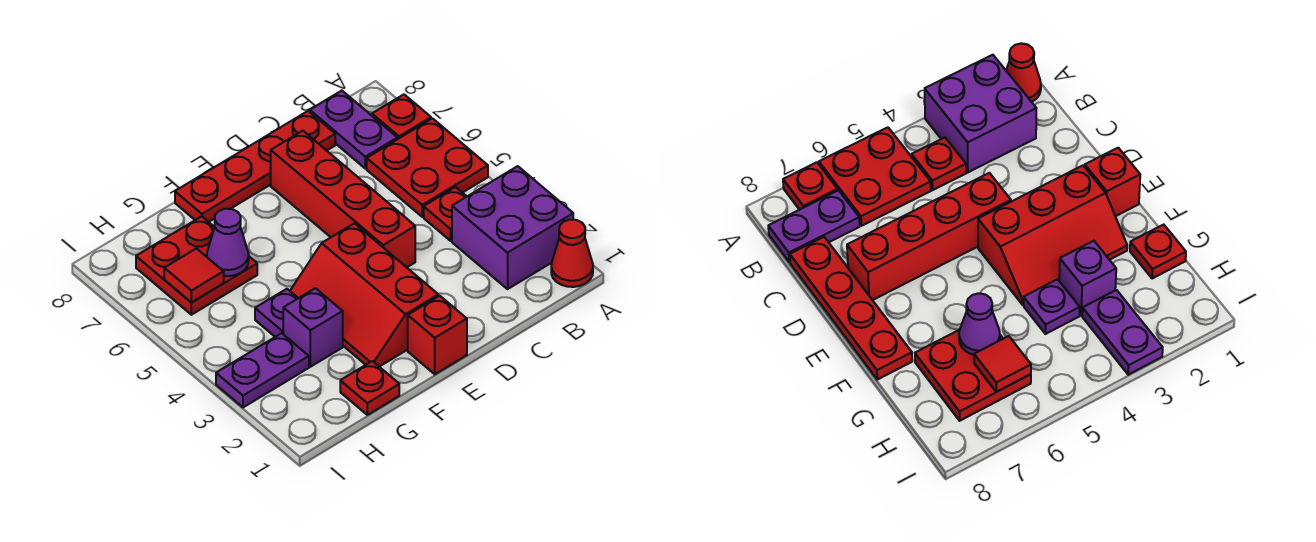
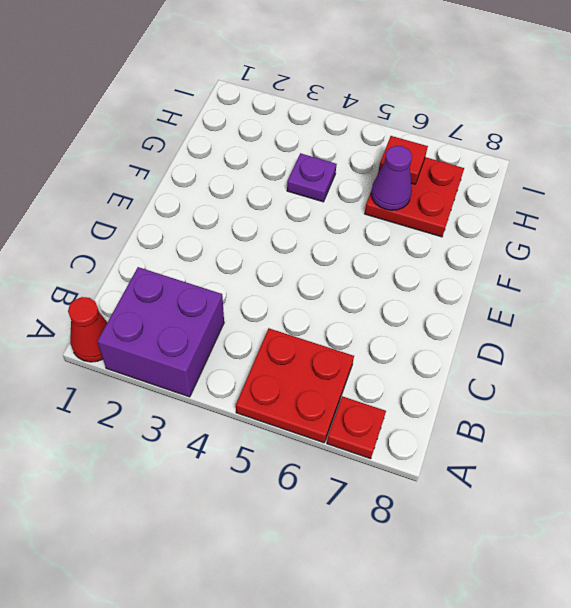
none -> red 1x1 plate [424,187,467,241]
none -> purple 1x2 plate [310,91,397,168]
none -> red 1x4 plate [175,111,335,222]

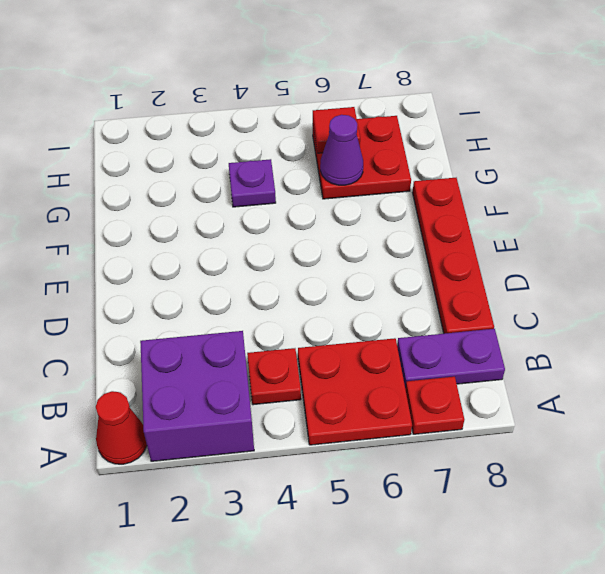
none -> red 1x4 brick [271,131,415,267]
none -> red 1x1 brick [408,296,467,374]
none -> red 2x3 slope [290,223,438,367]

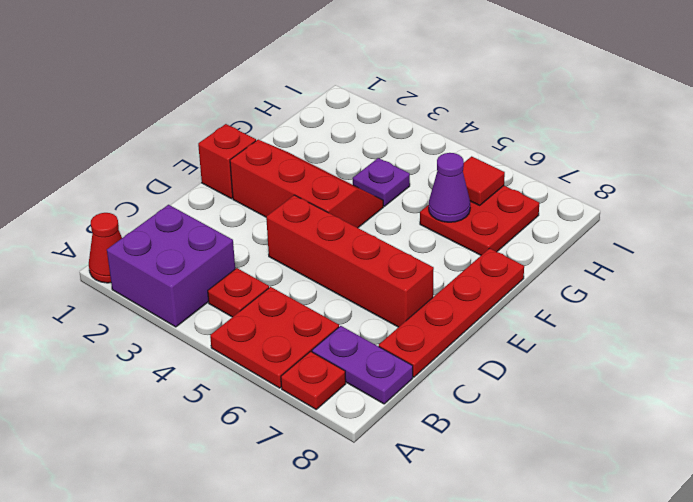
none -> red 1x1 plate [340,361,399,415]
none -> purple 1x1 brick [283,288,343,367]
none -> purple 1x2 plate [216,333,309,407]

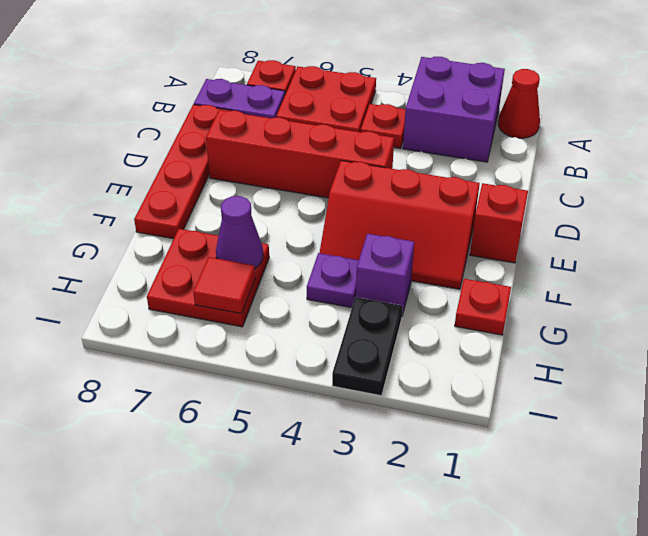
black 1x2 plate [332,297,403,396] -> purple 1x2 plate [216,333,309,407]

